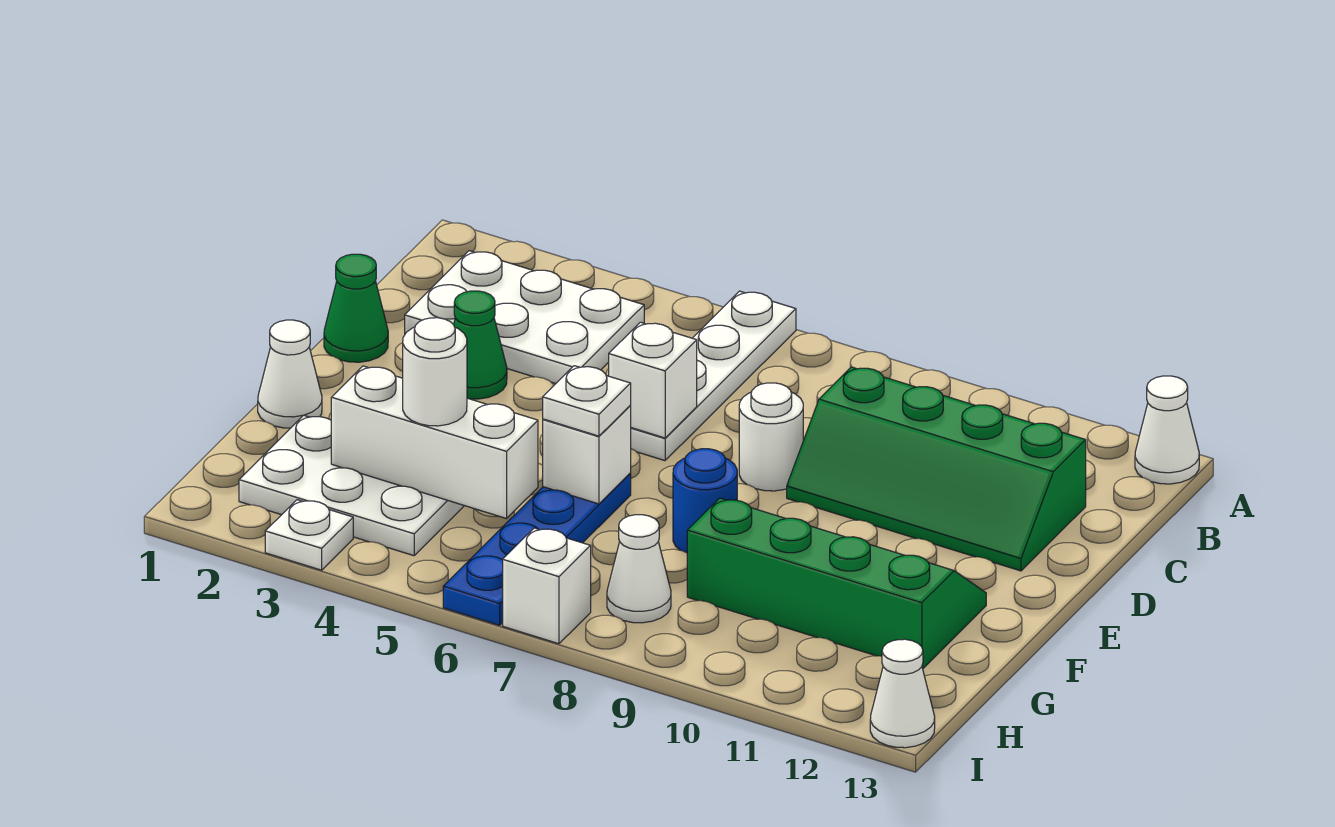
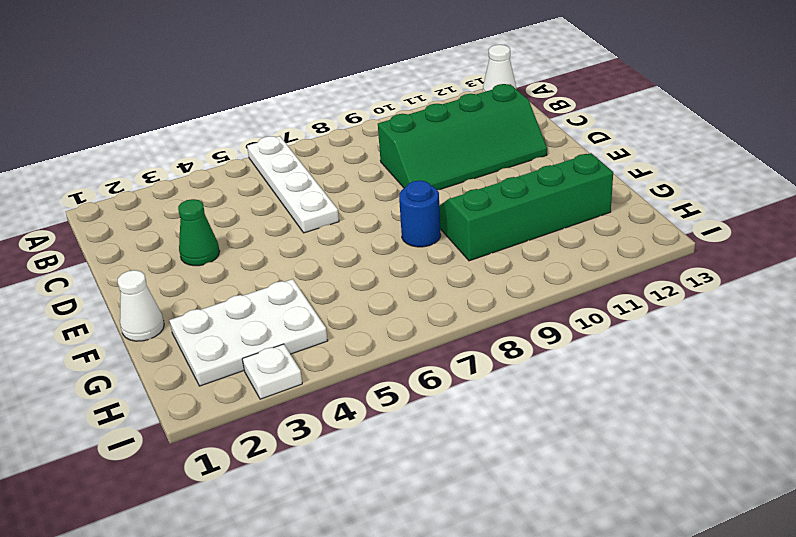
none -> white 2x3 plate [405,251,644,384]
none -> green 1x1 cone [324,254,388,362]
none -> white 1x1 round brick [739,383,803,491]

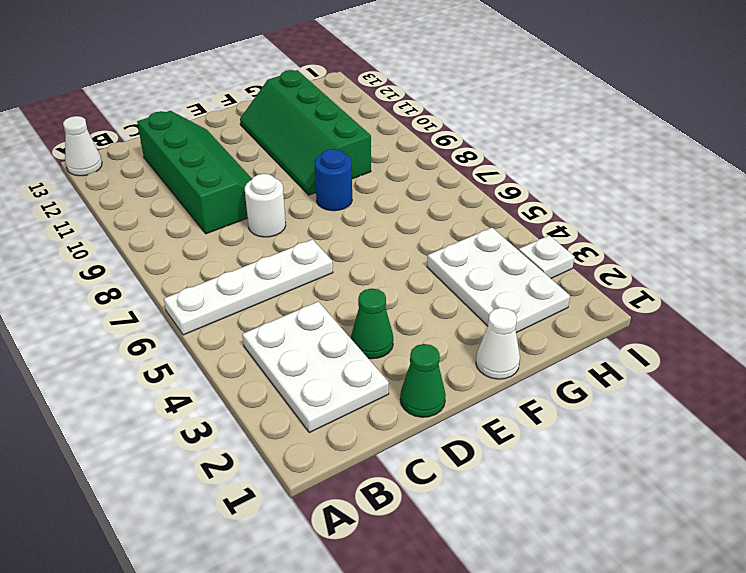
none -> blue 1x4 plate [443,474,631,625]
none -> white 1x1 cone [607,515,671,623]
none -> white 1x1 brick [503,528,591,644]

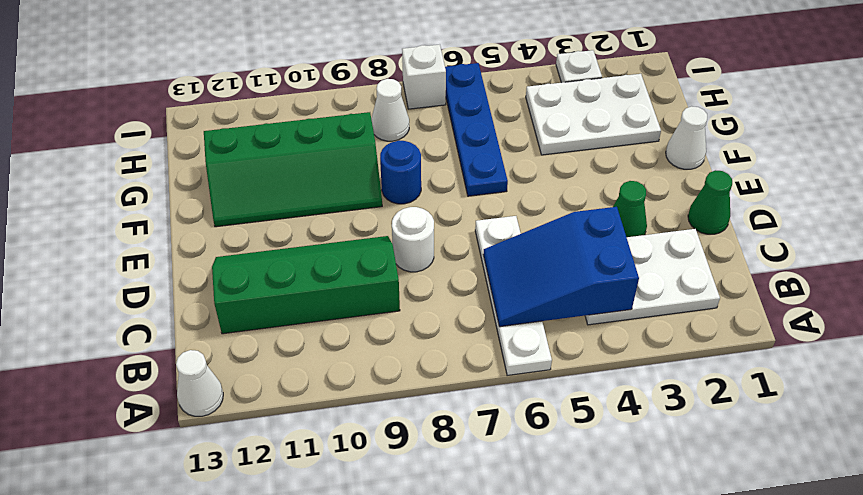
blue 2x3 slope [483,207,639,327] -> none
none -> white 1x1 cone [870,639,935,748]
none -> white 1x1 brick [609,322,697,438]
none -> white 1x1 brick [543,406,631,504]

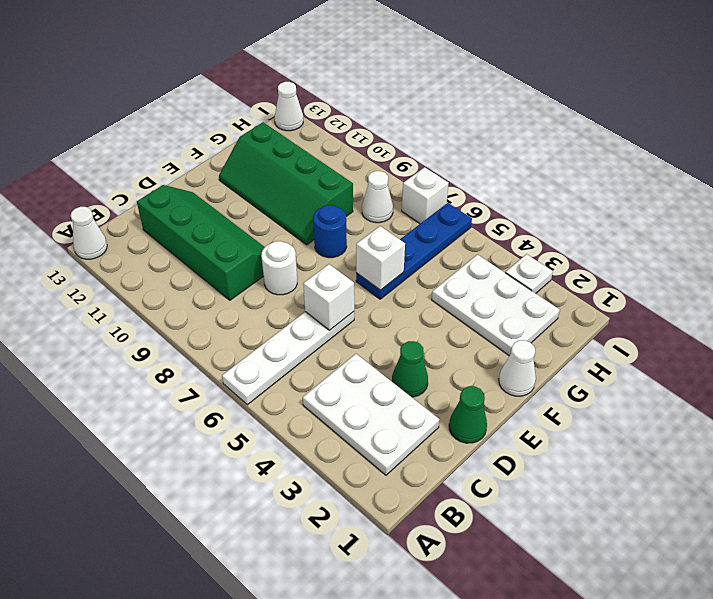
none -> white 1x3 brick [331,366,538,519]
none -> white 1x1 plate [543,366,631,436]
none -> white 1x1 round brick [403,318,467,426]

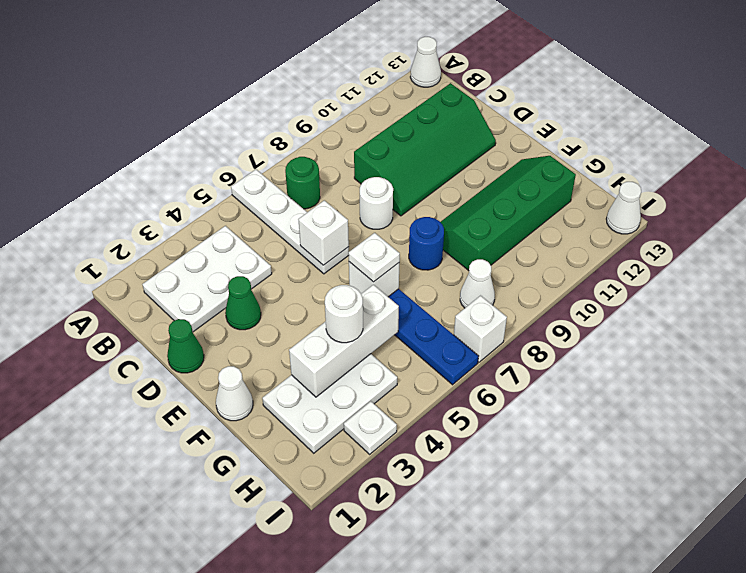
green 1x1 round brick [285,157,320,209] -> none

